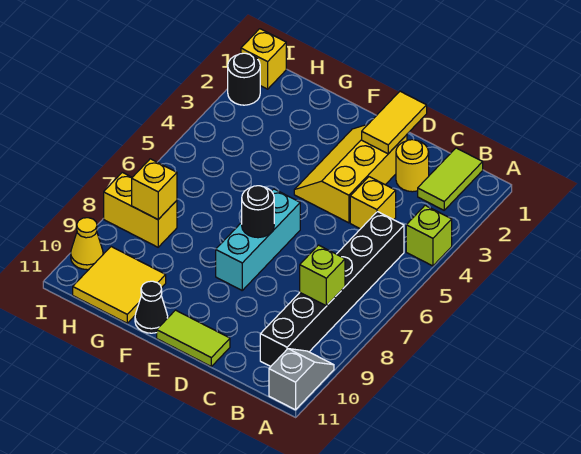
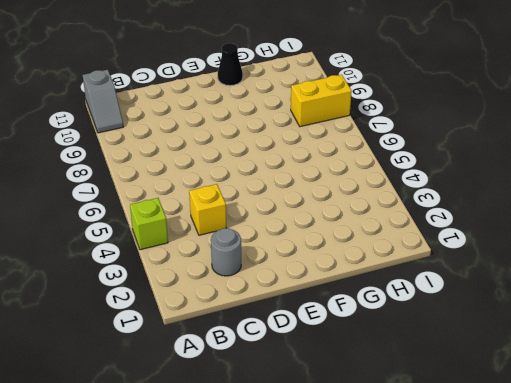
grey 1x1 round brick [211,228,241,276] -> yellow 1x1 round brick [396,140,429,192]
none -> lime 1x2 tile [418,148,483,210]
none -> black 1x6 brick [260,212,404,366]
none -> yellow 2x3 slope [294,124,407,223]

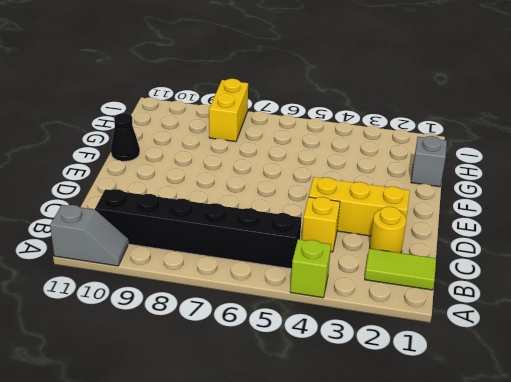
grey 1x1 brick [411,136,447,187] -> none
none -> lime 1x2 tile [157,310,230,366]
none -> cyan 1x3 brick [216,189,300,290]
none -> yellow 2x2 tile [73,247,166,323]

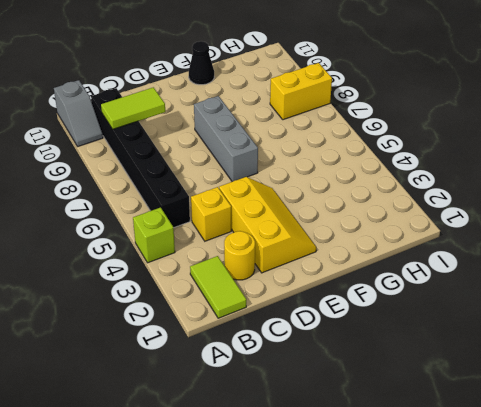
lime 1x2 tile [101,87,165,129] -> lime 1x2 tile moved to [157,310,230,366]
grey 1x3 brick [194,96,258,182] -> cyan 1x3 brick [216,189,300,290]
none -> yellow 2x2 tile [73,247,166,323]
none -> yellow 1x1 brick [241,29,286,89]
none -> black 1x1 round brick [228,53,260,105]

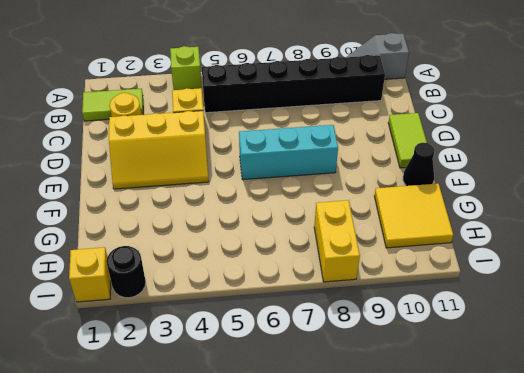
none -> yellow 1x1 cone [71,218,103,270]
none -> lime 1x1 brick [300,245,345,306]
none -> yellow 1x2 tile [362,91,427,154]

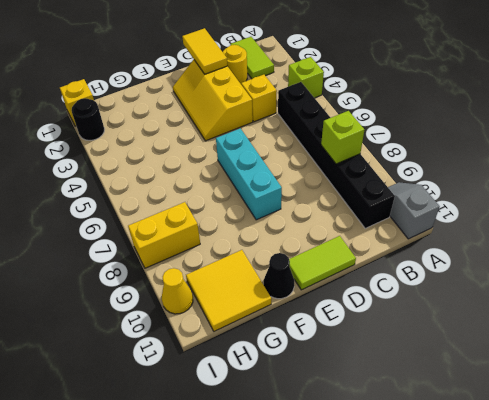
none -> black 1x1 round brick [242,186,274,238]
none -> yellow 1x1 brick [132,159,177,219]

